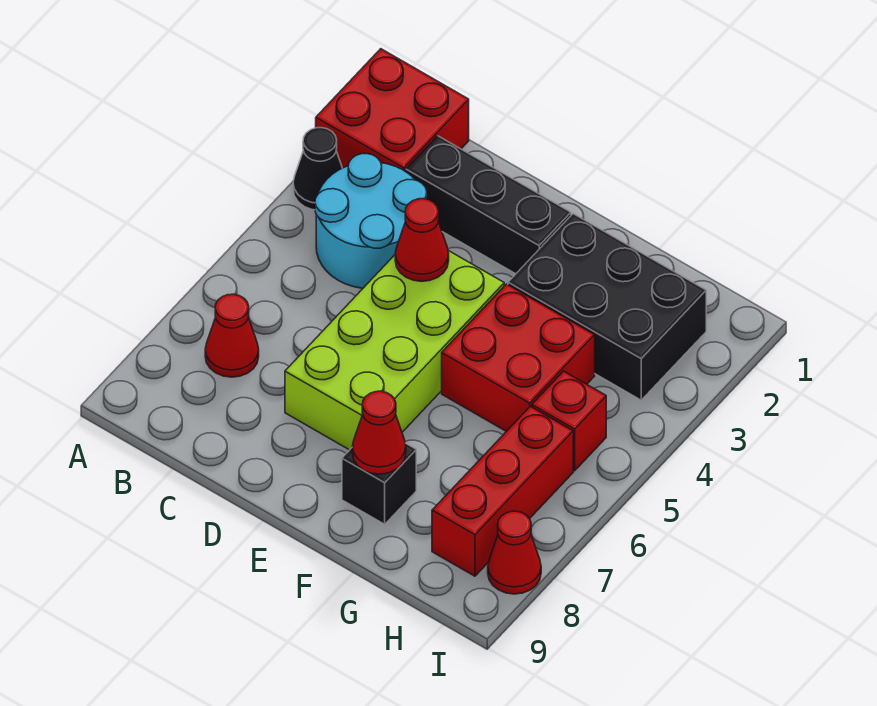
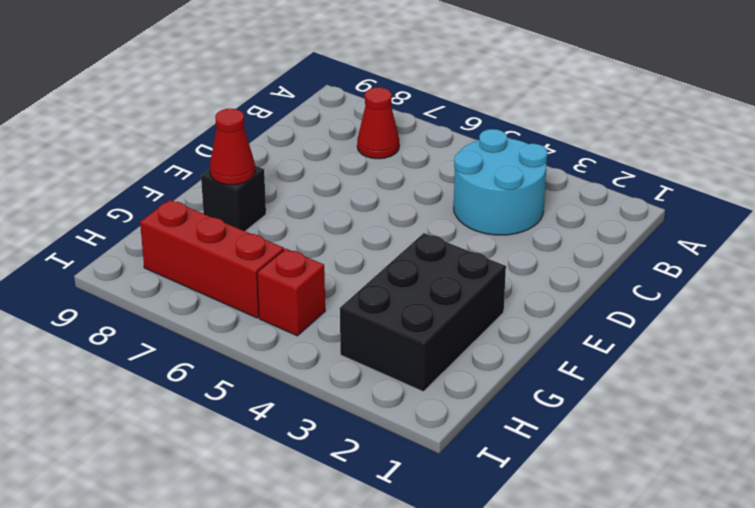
none -> red 2x2 brick [316,49,469,172]
none -> black 1x1 cone [293,128,342,210]
none -> black 1x3 brick [406,136,571,274]

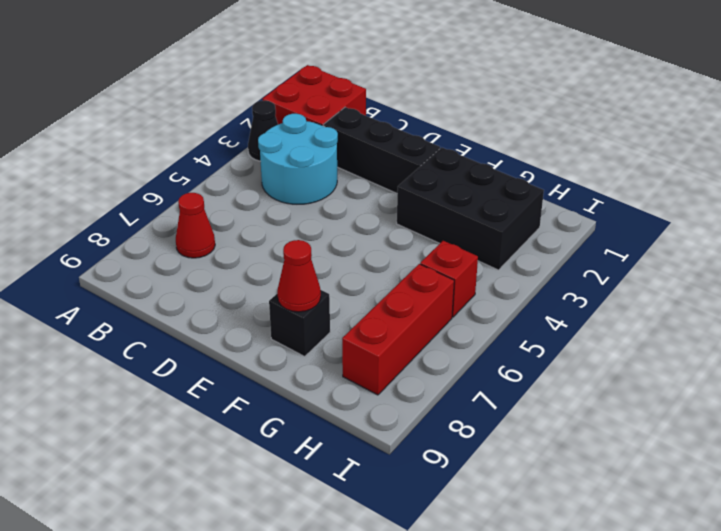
none -> lime 2x4 brick [285,251,504,450]
none -> red 2x2 brick [442,284,595,431]
none -> red 1x1 cone [488,511,541,594]

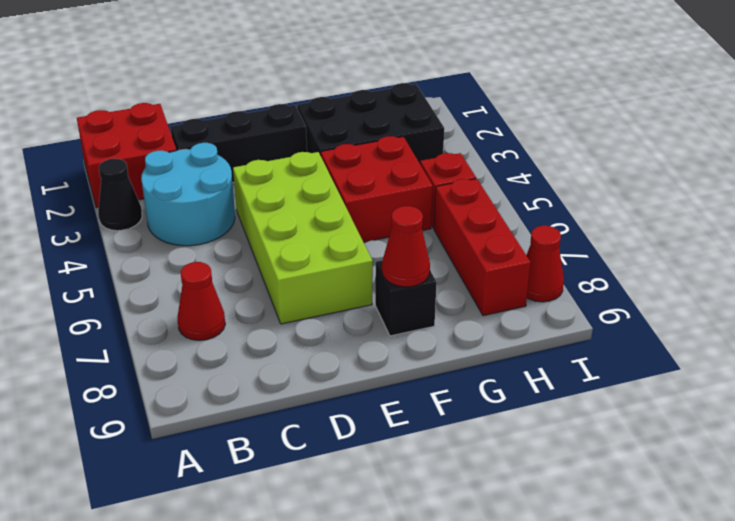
none -> red 1x1 cone [395,199,449,281]

